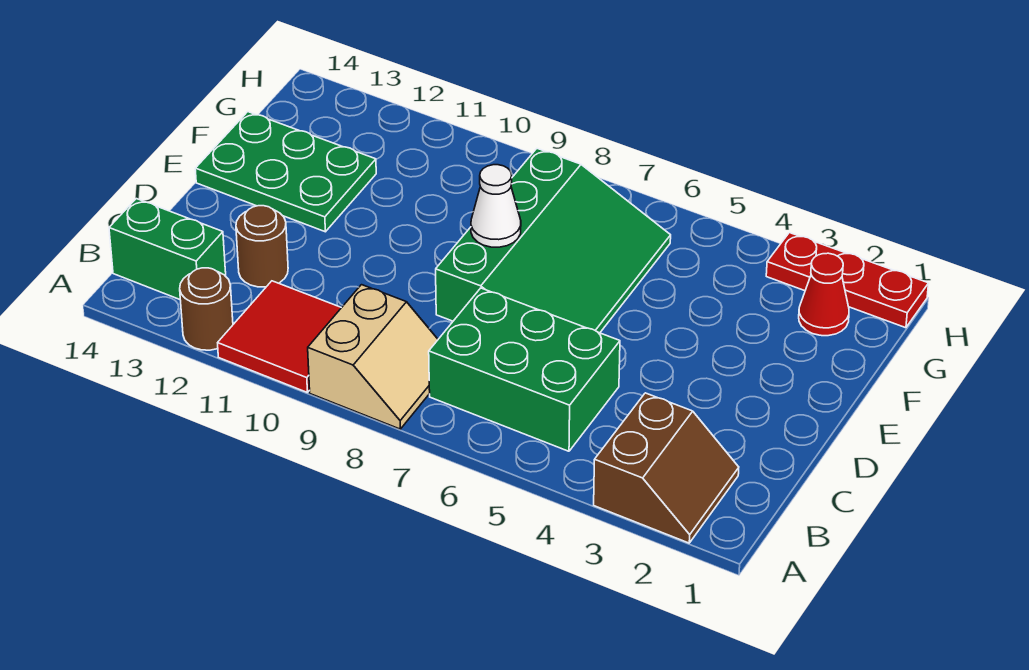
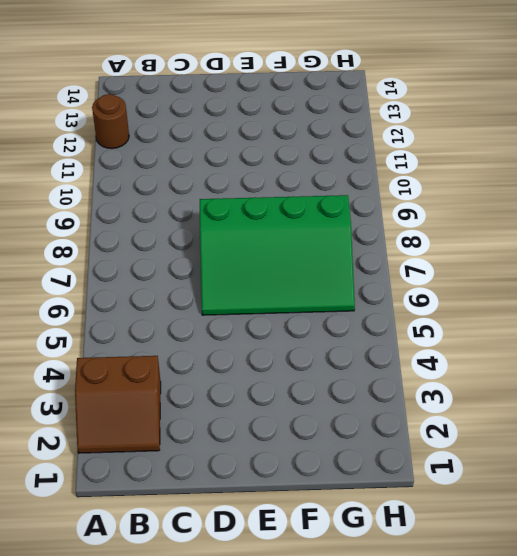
none -> tan 2x2 slope [308,285,438,429]
none -> red 2x2 tile [218,281,341,393]
none -> green 2x3 brick [429,288,620,451]

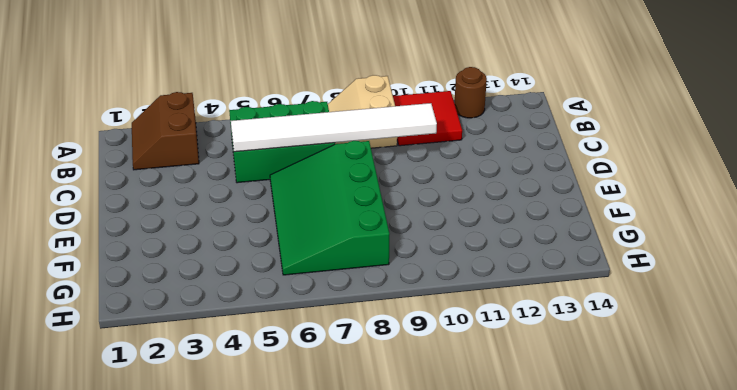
white 1x6 tile [231,103,437,152] -> none
none -> green 1x2 brick [109,199,226,299]
none -> brown 1x1 round brick [236,206,288,287]
none -> green 2x3 plate [195,112,376,232]

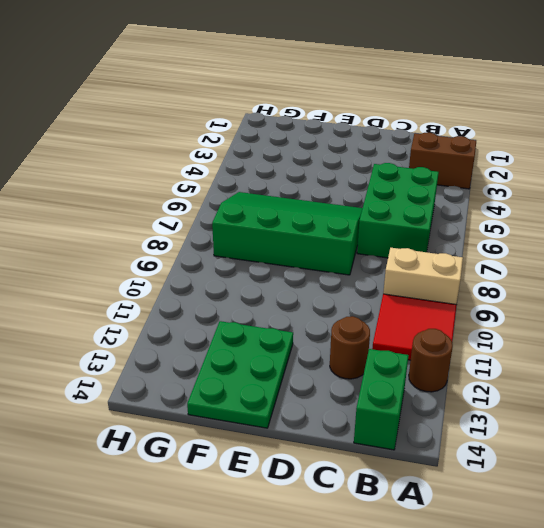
none -> red 1x1 cone [799,253,849,336]
none -> red 1x3 plate [766,233,929,328]
none -> white 1x1 cone [471,165,521,247]

